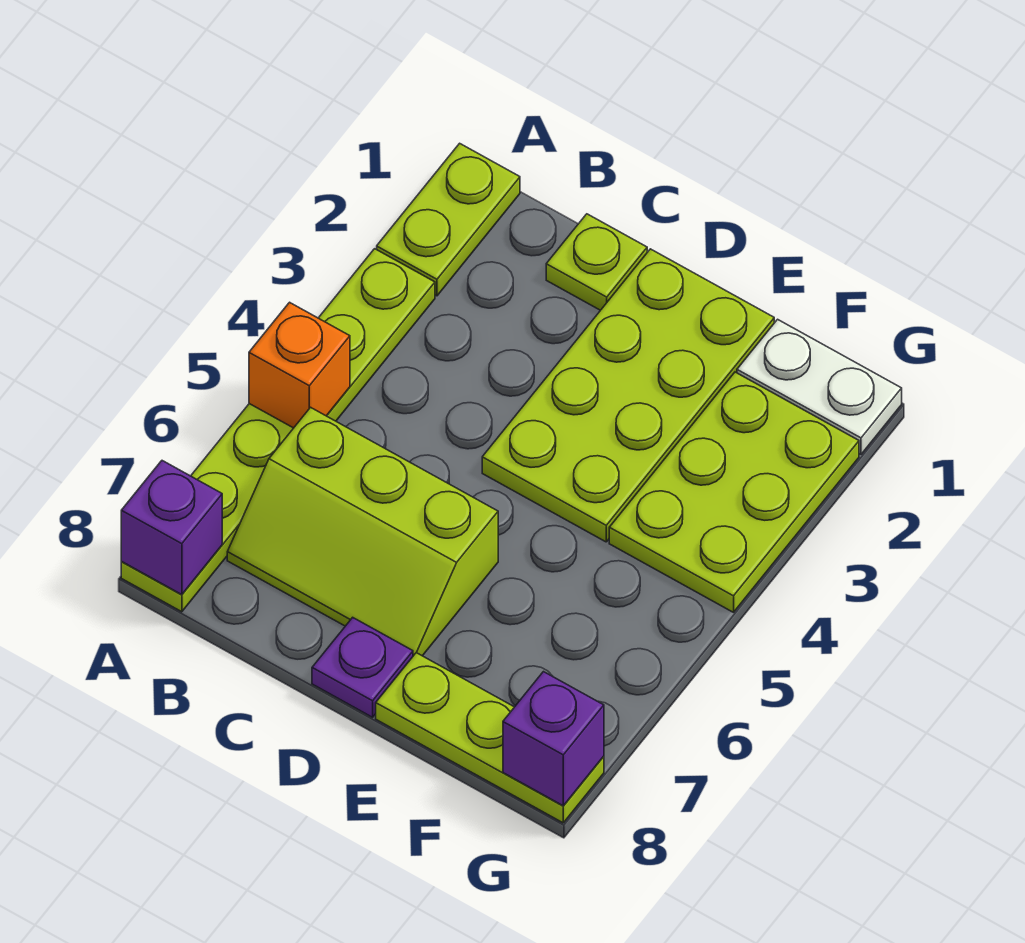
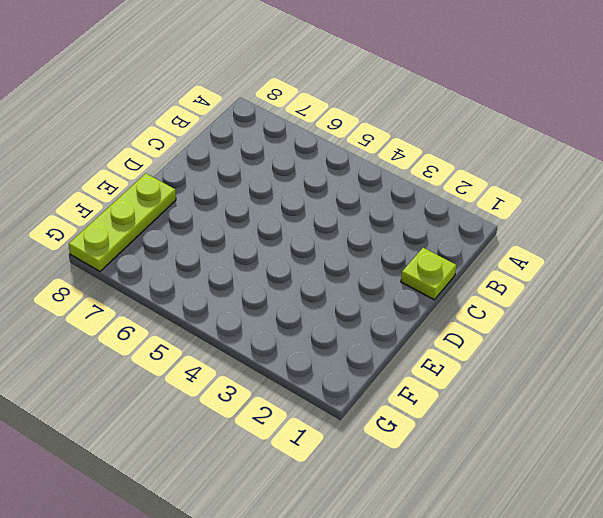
none -> lime 1x2 plate [377,143,520,296]
none -> lime 1x6 plate [121,249,435,612]
none -> lime 2x3 slope [227,407,498,656]

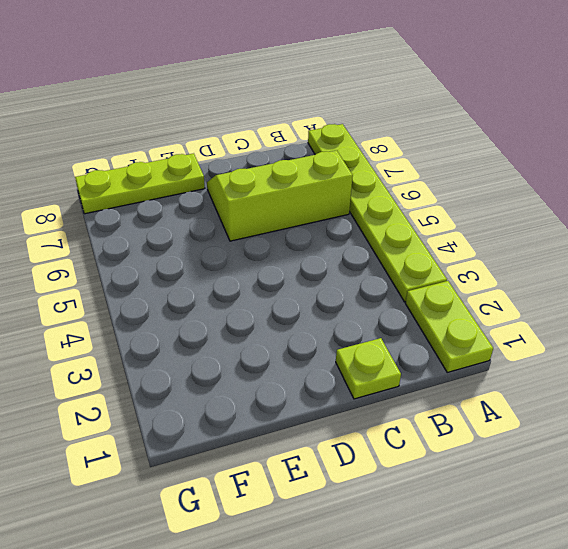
none -> lime 2x4 plate [482,249,774,542]
none -> purple 1x1 plate [312,617,413,717]
none -> white 1x2 plate [737,319,902,454]

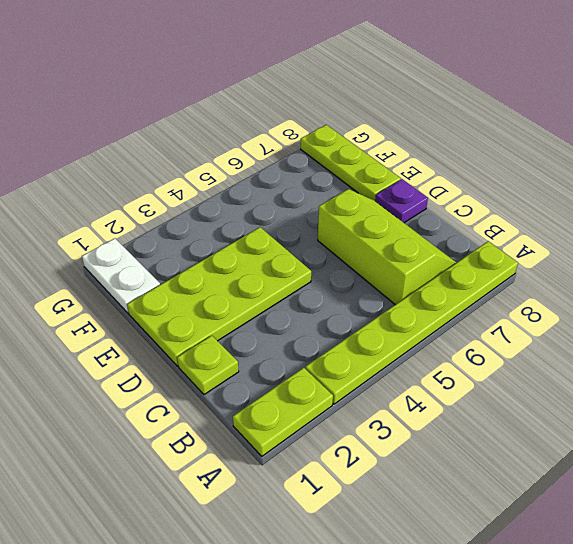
none -> lime 2x3 plate [609,372,859,612]
none -> orange 1x1 brick [249,302,350,428]
none -> purple 1x1 brick [121,461,222,595]

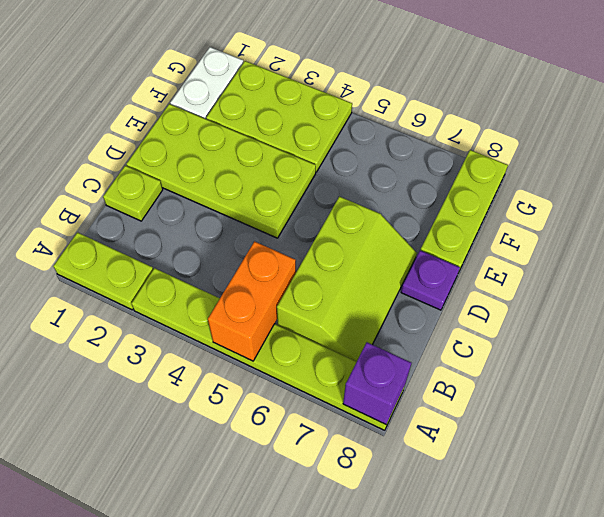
orange 1x2 brick [208,241,296,361] -> orange 1x1 brick [249,302,350,428]
none -> purple 1x1 brick [503,672,604,806]

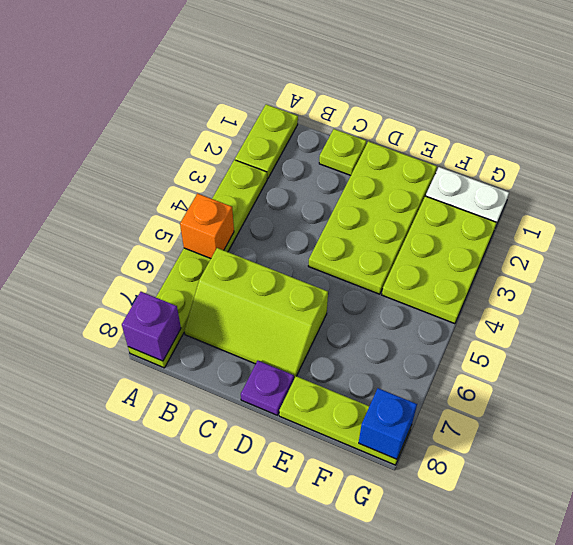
blue 1x1 brick [359,388,417,459] -> purple 1x1 brick [503,672,604,806]

